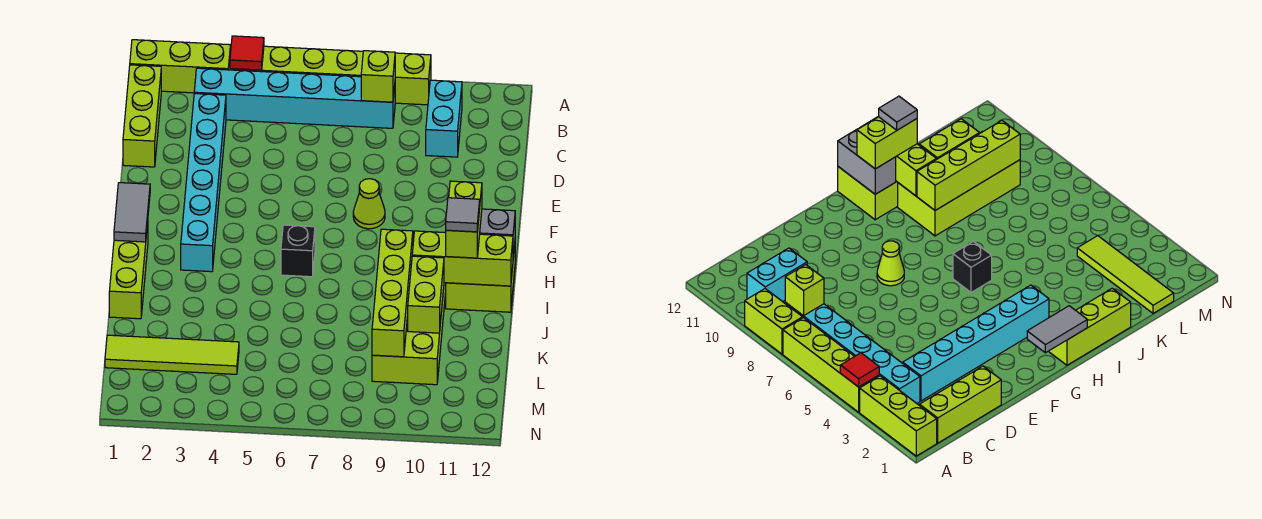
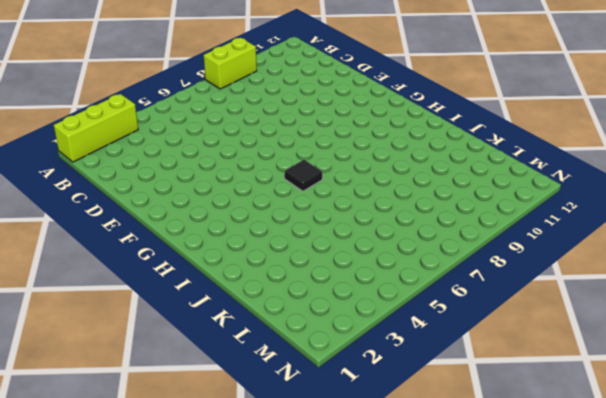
black 1x1 tile [285,160,322,191] -> black 1x1 brick [281,225,315,277]
none -> lime 1x4 brick [230,46,363,77]
none -> lime 1x3 brick [123,65,161,167]
none -> cyan 1x6 brick [194,68,395,128]

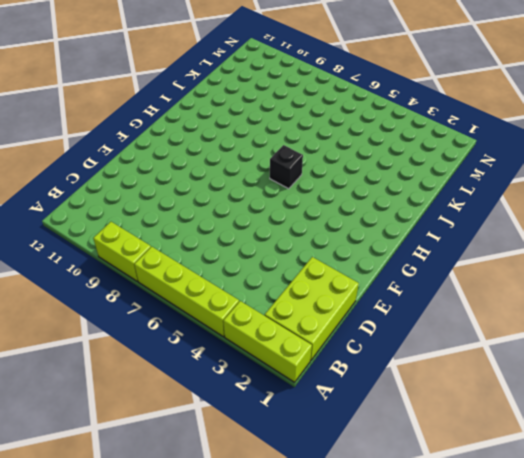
lime 2x3 brick [265,257,359,361] -> lime 1x3 brick [123,65,161,167]
none -> cyan 1x6 brick [194,68,395,128]
none -> cyan 1x2 brick [426,80,462,157]
none -> cyan 1x6 brick [181,94,226,272]

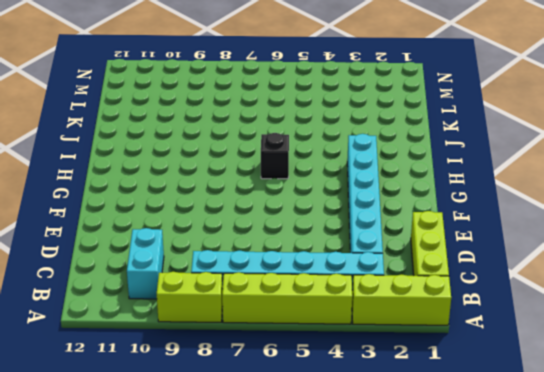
none -> lime 1x1 cone [353,179,385,229]
none -> lime 1x3 brick [109,223,148,319]
none -> lime 2x2 brick [446,246,515,312]

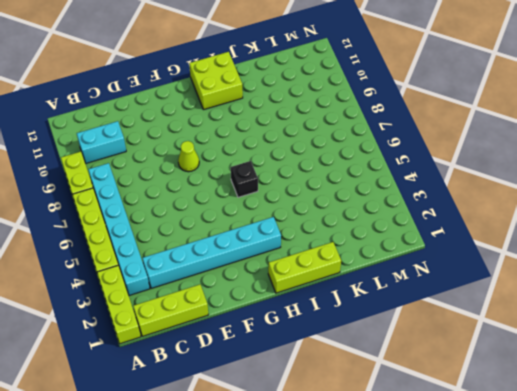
none -> lime 2x4 brick [372,283,446,385]
none -> lime 1x4 tile [105,335,239,374]
none -> red 1x1 tile [230,36,264,70]

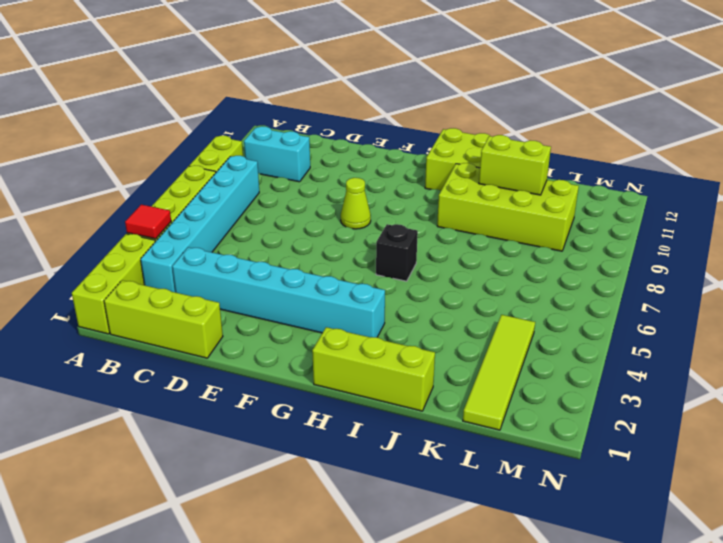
none -> lime 1x1 brick [361,51,395,102]
none -> grey 1x2 tile [114,183,150,242]
none -> grey 1x2 brick [480,209,515,257]

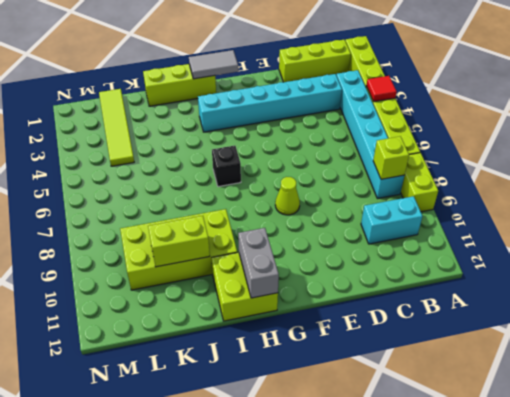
none -> lime 1x4 brick [372,229,413,357]
none -> lime 1x3 brick [412,231,513,286]
none -> lime 1x2 brick [446,181,482,258]

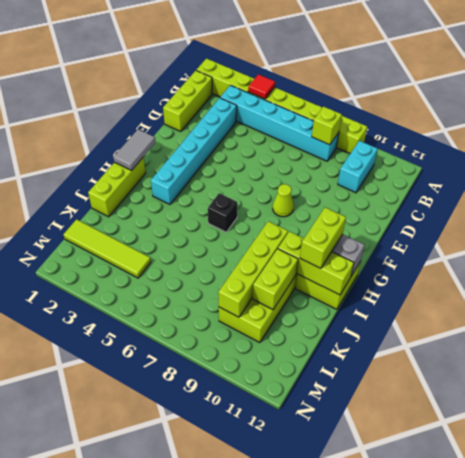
none -> grey 1x1 tile [446,198,480,232]

